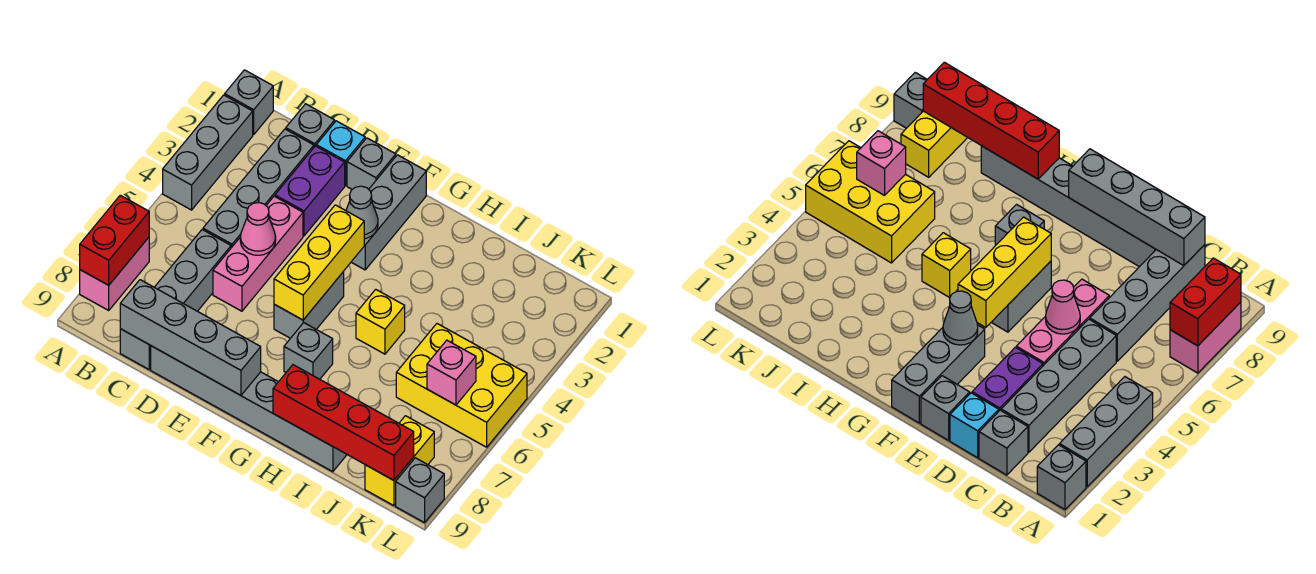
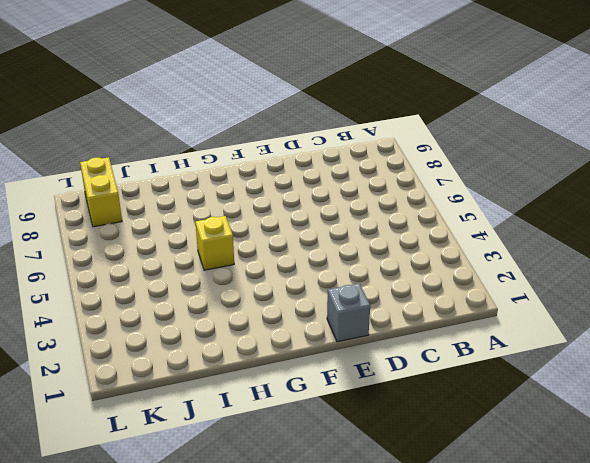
none -> grey 1x1 brick [225,70,273,135]
none -> grey 1x3 brick [163,95,253,210]
none -> pink 1x2 brick [80,237,149,310]

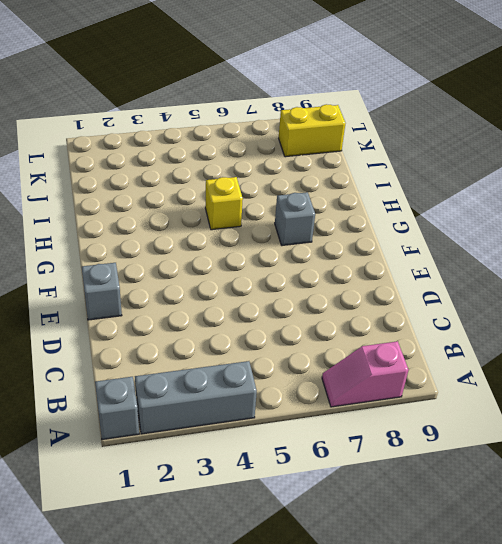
pink 1x2 slope [322,341,409,407] -> pink 1x2 brick [80,237,149,310]
none -> grey 1x1 brick [286,104,335,147]
none -> grey 1x4 brick [203,129,314,248]
none -> grey 1x4 brick [120,230,231,369]

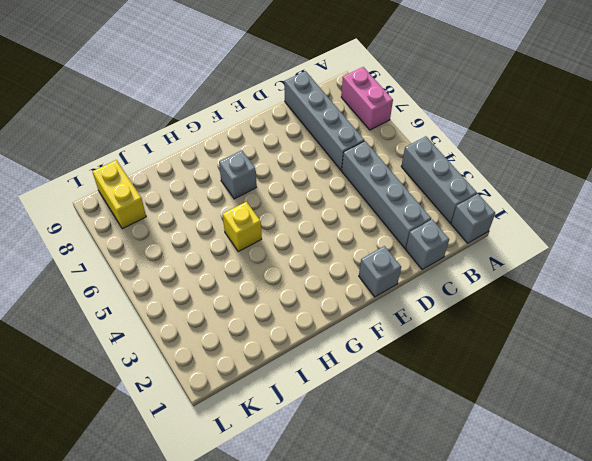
none -> cyan 1x1 brick [316,121,365,186]
none -> purple 1x2 brick [275,146,345,236]
none -> pink 1x3 brick [213,196,303,311]

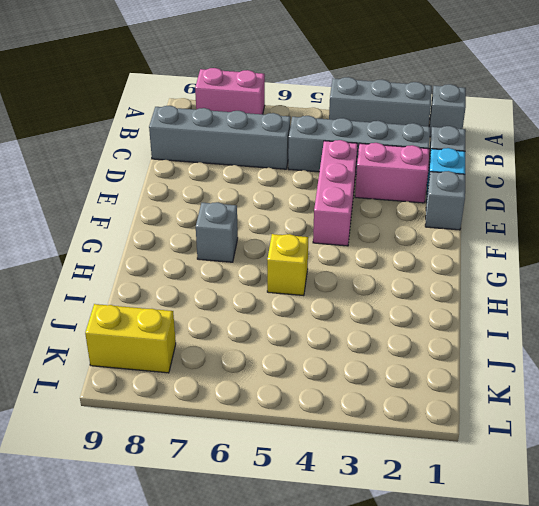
pink 1x2 brick [355,143,429,203] -> purple 1x2 brick [275,146,345,236]
pink 1x3 brick [313,140,358,246] -> pink 1x3 brick turned to [213,196,303,311]
none -> grey 1x6 brick [151,346,347,472]
none -> grey 1x3 brick [352,155,426,270]
none -> grey 1x2 brick [274,272,344,338]

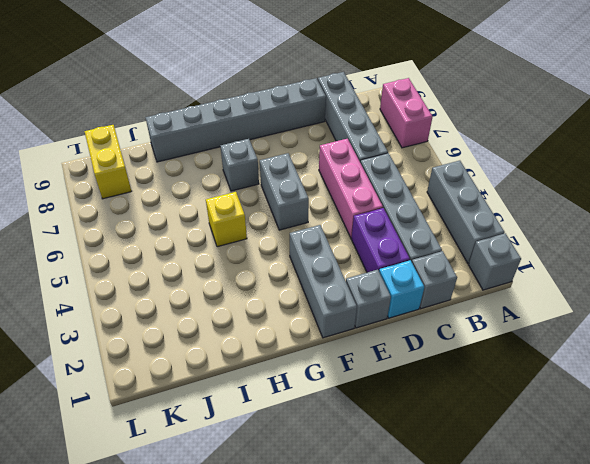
none -> yellow 2x3 brick [396,324,527,447]
none -> grey 1x1 brick [396,458,444,523]
none -> red 1x2 brick [80,195,149,285]

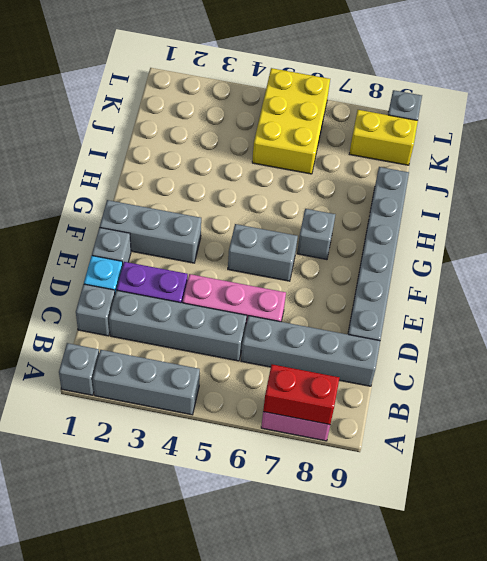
none -> yellow 1x1 brick [356,290,405,354]
none -> grey 1x4 brick [120,280,261,395]
none -> pink 1x1 cone [240,203,276,255]

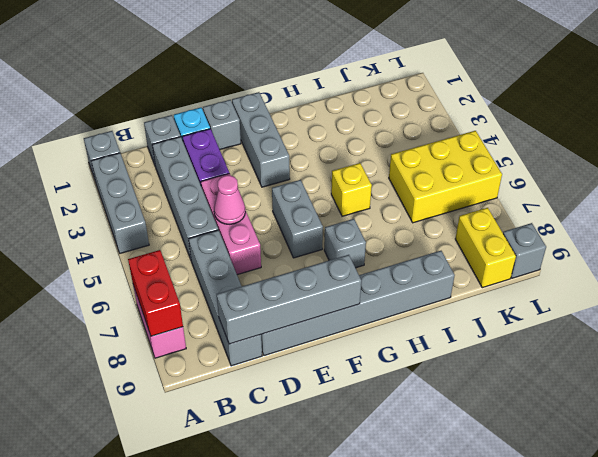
none -> grey 1x1 cone [346,186,378,239]
none -> yellow 1x3 brick [274,205,364,320]
none -> red 1x4 brick [273,365,414,480]

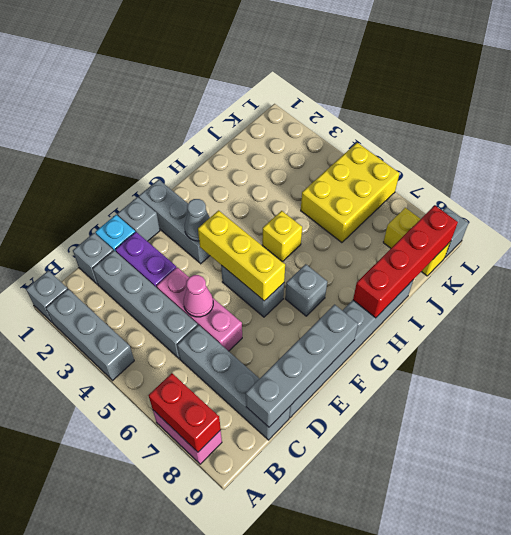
none -> pink 1x1 brick [427,340,476,405]

